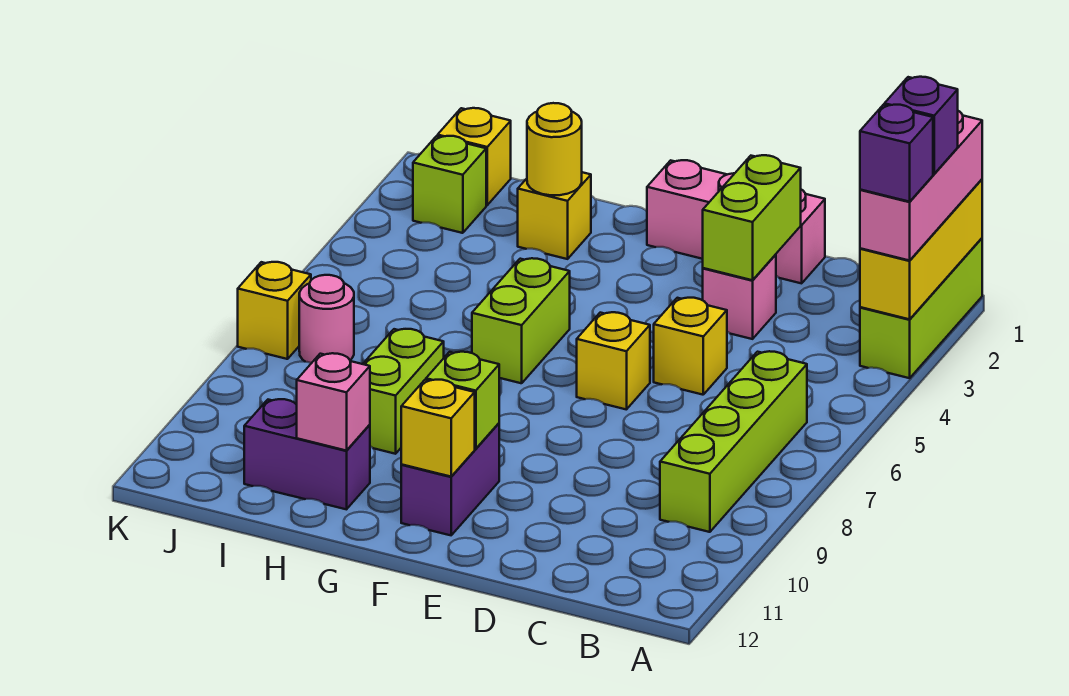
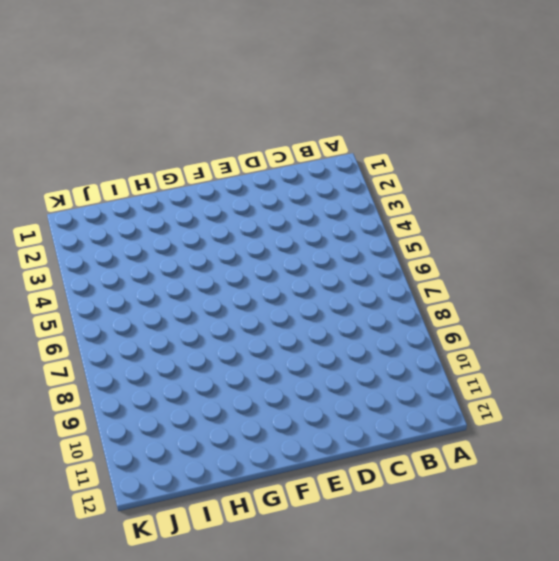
none -> lime 1x3 brick [860,238,982,378]
none -> lime 1x4 brick [660,351,807,532]
none -> pink 1x3 brick [647,160,825,283]

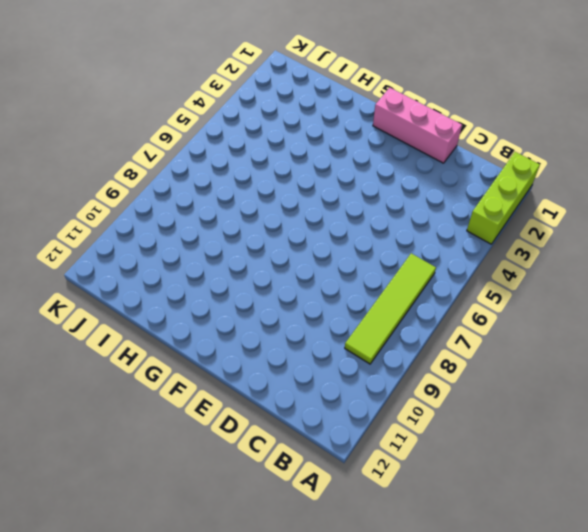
lime 1x4 tile [345,253,436,364] -> lime 1x4 brick [660,351,807,532]
none -> pink 1x1 brick [703,254,776,339]
none -> yellow 1x1 brick [654,298,727,395]
none -> yellow 1x1 brick [577,312,650,410]

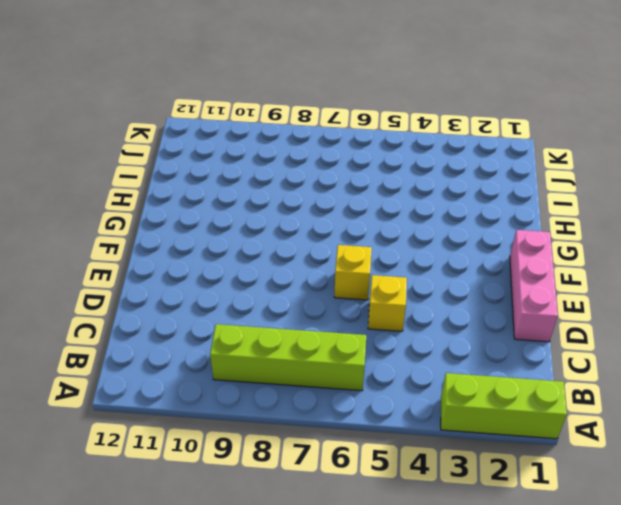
none -> pink 1x1 brick [703,254,776,339]
none -> purple 1x2 brick [401,423,499,535]
none -> lime 1x2 brick [472,258,570,383]

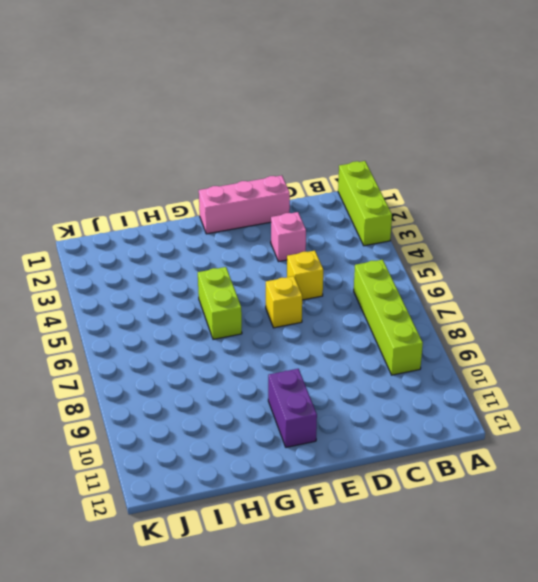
none -> yellow 1x1 brick [518,172,591,259]
none -> lime 1x2 brick [363,329,444,454]
none -> purple 1x2 brick [244,399,370,509]

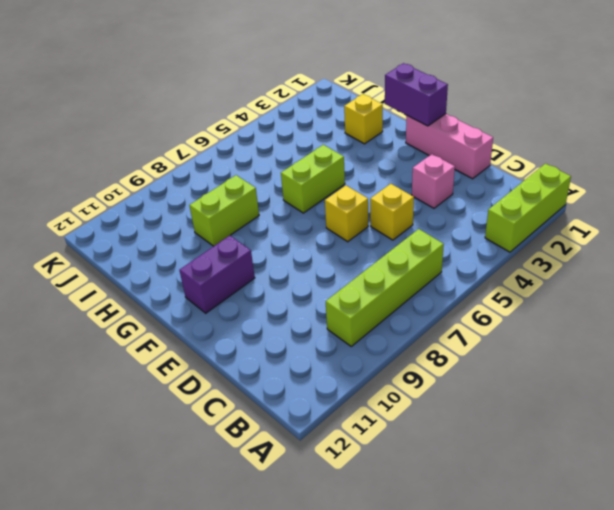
purple 1x2 brick [385,63,448,126] -> purple 1x2 brick moved to [244,399,370,509]
none -> yellow 1x1 brick [438,108,511,205]
none -> lime 1x1 brick [413,136,486,233]
none -> pink 1x1 round brick [299,275,354,363]

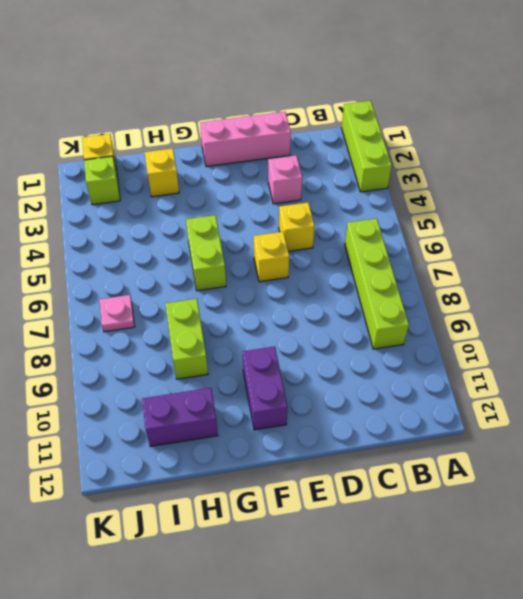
pink 1x1 plate [100,295,135,332] -> pink 1x1 round brick [299,275,354,363]
none -> yellow 1x1 brick [238,262,311,359]
none -> yellow 1x3 brick [860,179,982,319]
none -> lime 1x2 brick [703,155,801,280]

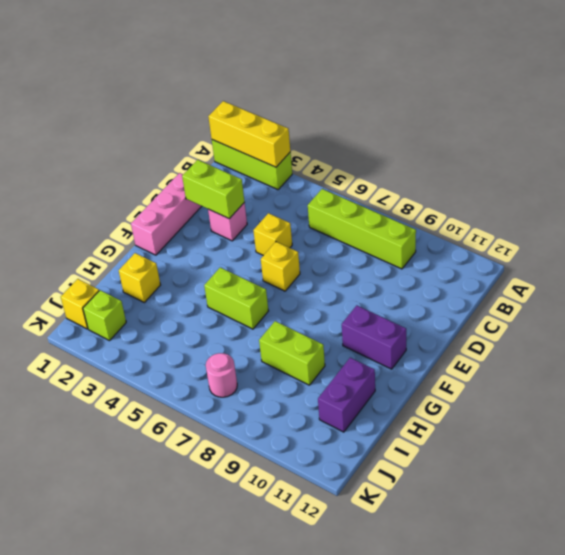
none -> yellow 1x1 brick [238,262,311,359]
none -> lime 1x1 brick [426,352,499,449]
none -> yellow 1x1 brick [401,380,475,477]

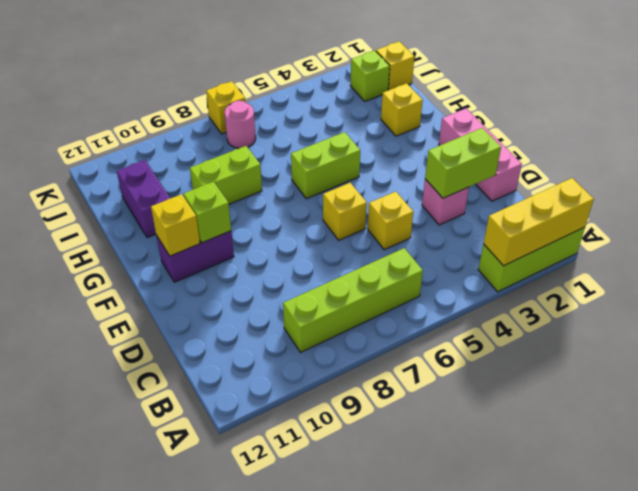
none -> yellow 1x1 round brick [527,103,582,195]
none -> pink 1x1 brick [297,353,370,451]
none -> pink 1x3 brick [860,111,982,260]

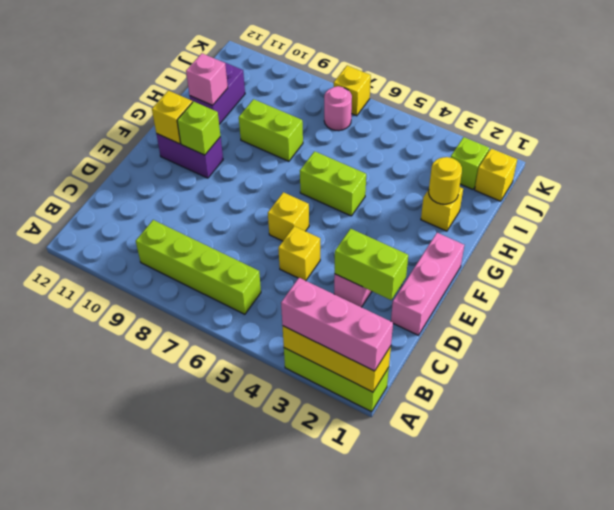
none -> purple 1x1 brick [884,77,958,174]
none -> purple 1x1 brick [860,105,933,202]

